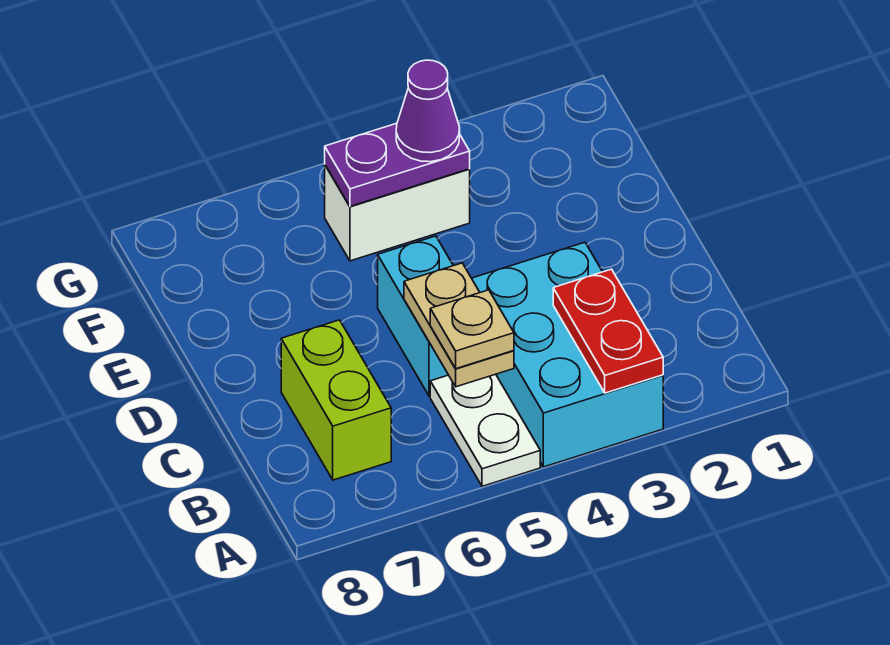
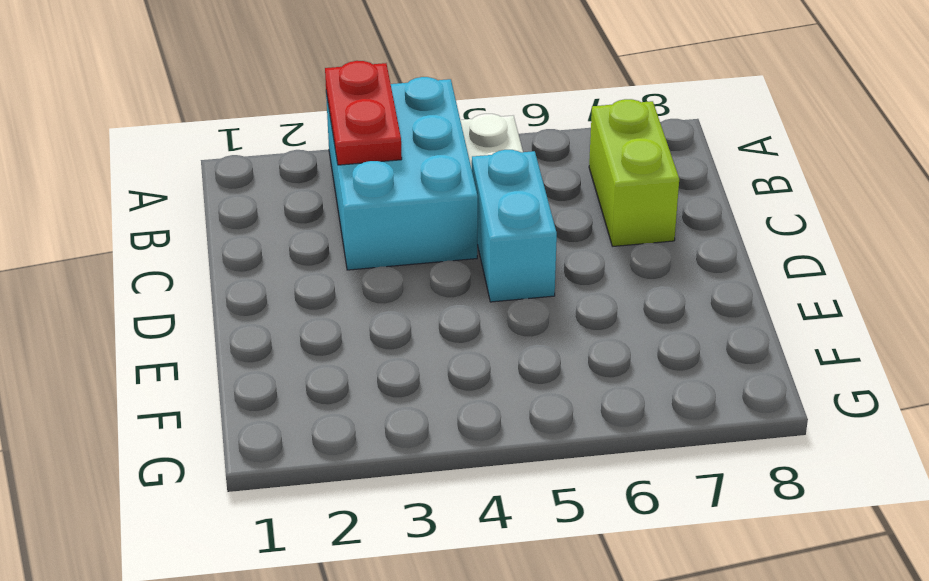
none -> white 1x2 brick [325,165,470,261]
none -> tan 1x2 plate [404,263,514,387]

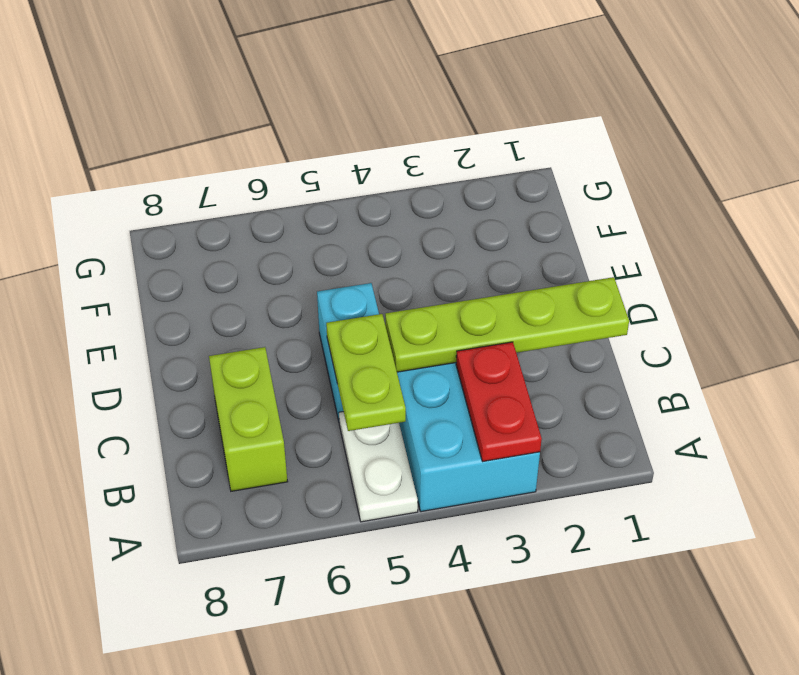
lime 1x2 plate [326,314,406,431] -> tan 1x2 plate [404,263,514,387]
lime 1x4 plate [385,277,629,372] -> none
none -> white 1x2 brick [325,165,470,261]
none -> purple 1x2 plate [325,123,470,206]

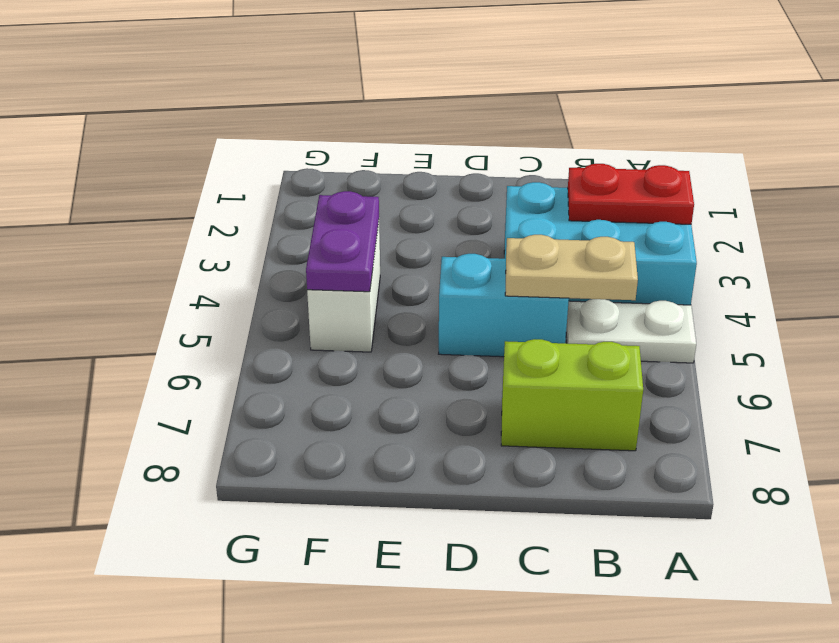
none -> tan 1x1 plate [430,290,514,369]
none -> purple 1x1 cone [396,60,460,162]

